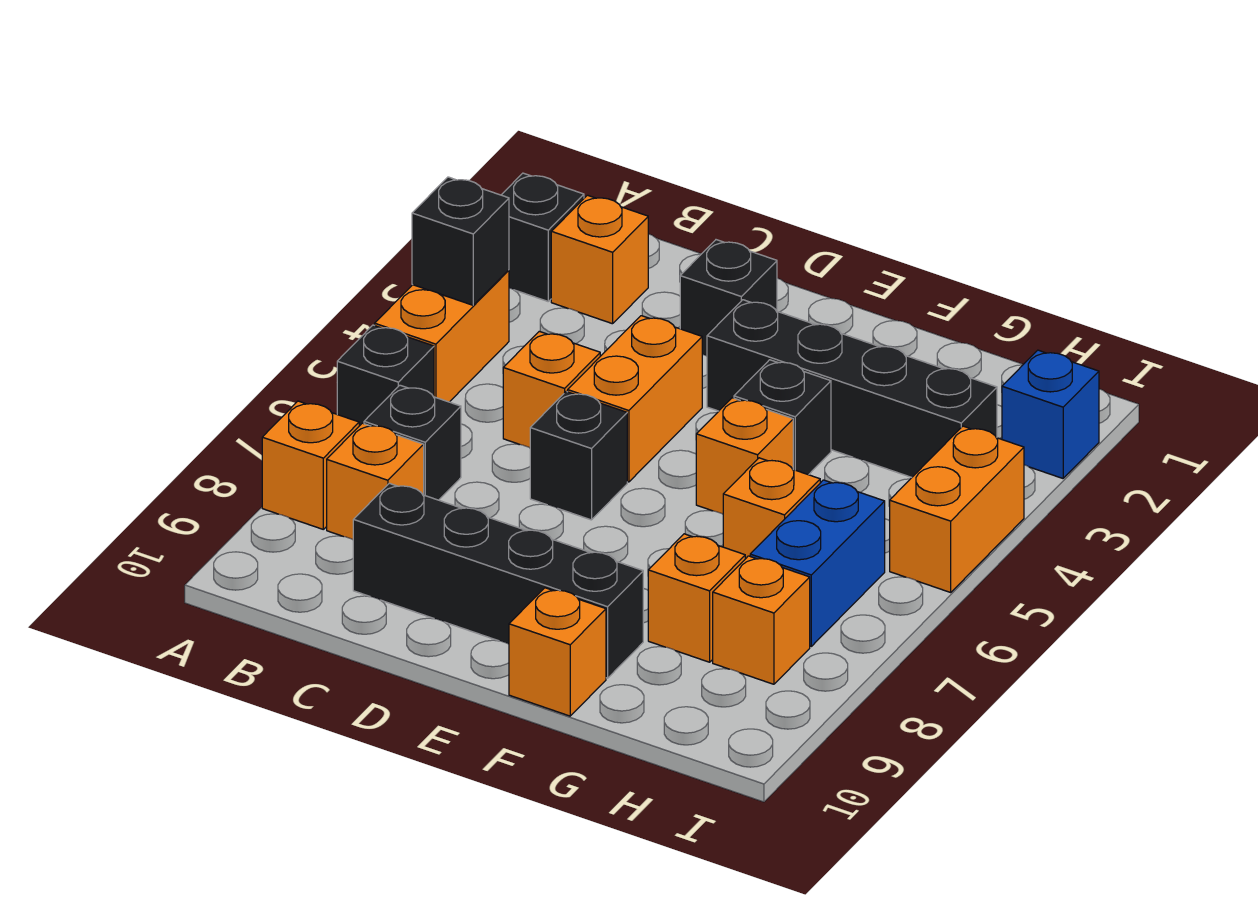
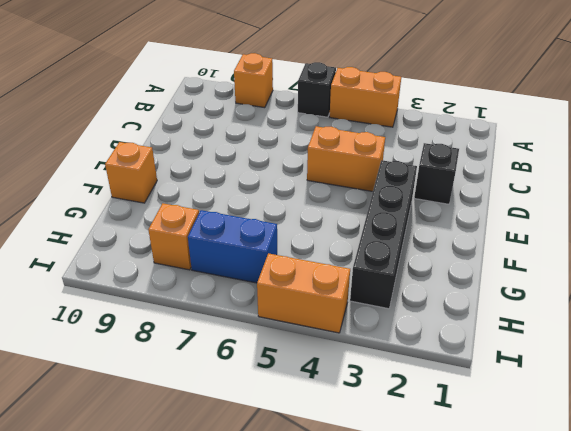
none -> black 1x1 brick [502,173,584,301]
none -> orange 1x1 brick [551,195,648,324]
none -> black 1x1 brick [364,385,461,500]

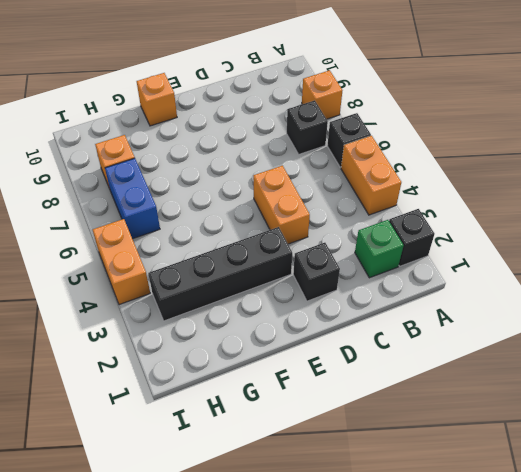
green 1x1 brick [355,220,404,278] -> orange 1x1 brick [551,195,648,324]
none -> orange 1x1 brick [327,423,424,539]
none -> orange 1x1 brick [503,331,600,448]
none -> black 1x4 brick [353,483,643,678]

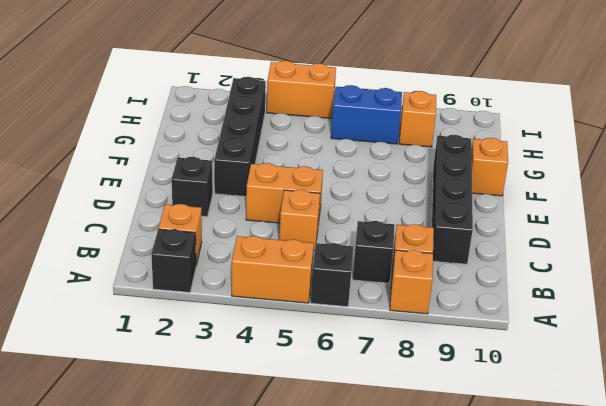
none -> black 1x1 brick [530,392,627,520]
none -> black 1x1 brick [734,360,831,475]
none -> orange 1x1 brick [696,398,793,514]

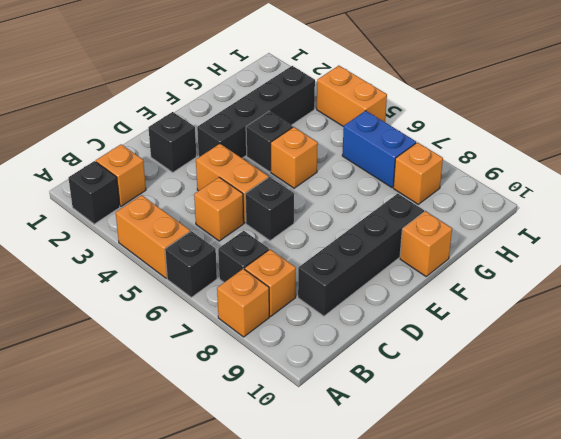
none -> orange 1x1 brick [723,458,820,559]
none -> orange 1x1 brick [648,534,745,662]
none -> blue 1x1 brick [1002,350,1099,478]

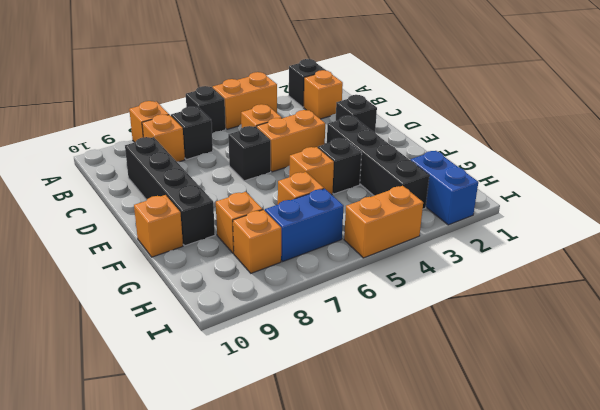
blue 1x2 brick [411,151,478,225] -> blue 1x1 brick [1002,350,1099,478]
none -> black 1x1 brick [412,177,509,305]

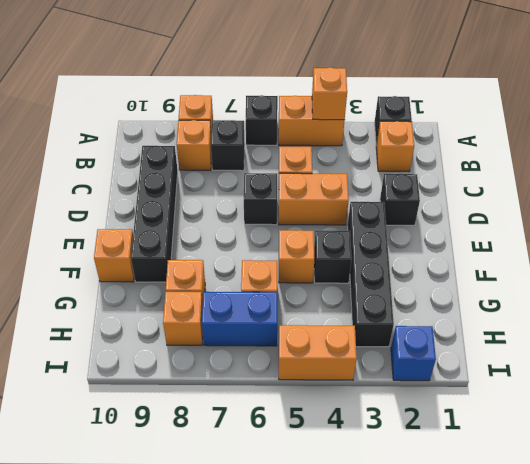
orange 1x1 brick [312,67,347,120] -> black 1x1 brick [412,177,509,305]

